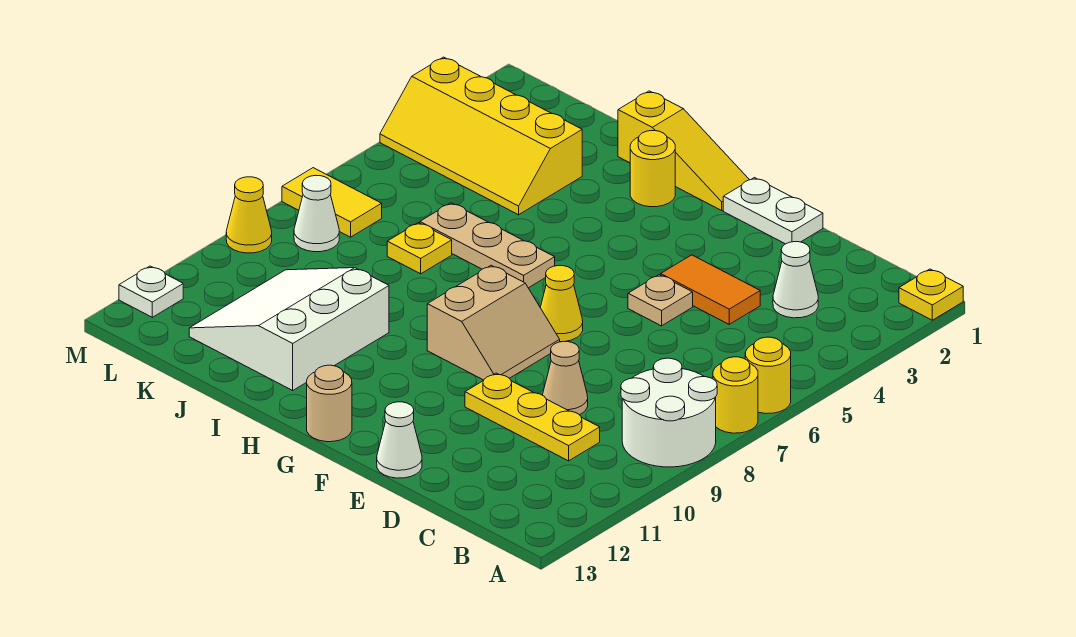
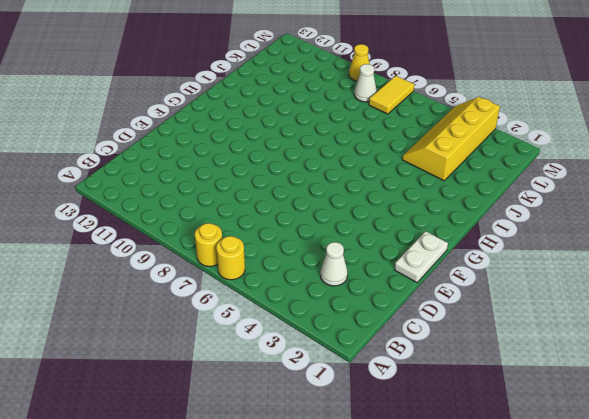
none -> yellow 1x1 plate [899,269,963,320]
none -> white 2x2 round brick [621,358,717,467]
none -> yellow 1x3 plate [465,373,600,461]

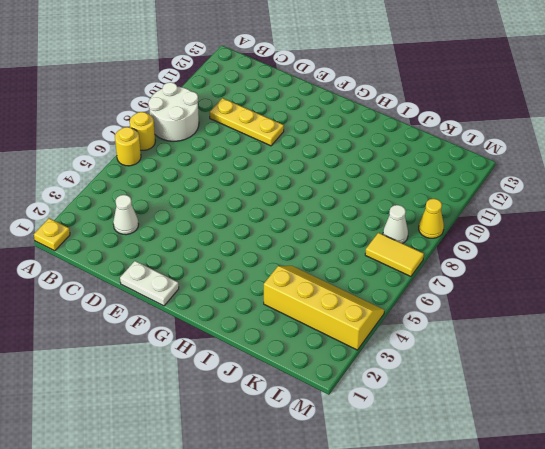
none -> orange 1x2 tile [661,255,760,324]
none -> tan 1x1 cone [543,341,588,415]
none -> tan 1x1 plate [628,275,693,326]

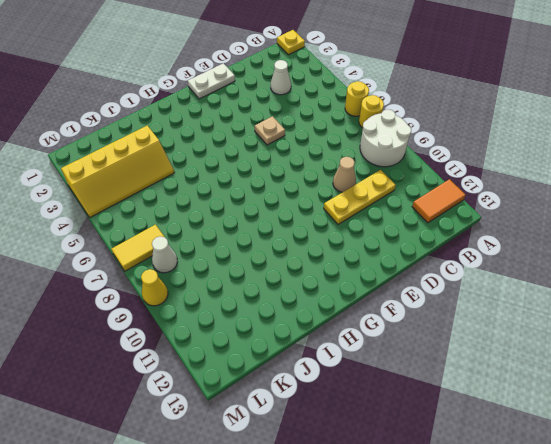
orange 1x2 tile [412,179,466,223] -> orange 1x2 tile moved to [661,255,760,324]
none -> white 1x1 cone [377,402,422,478]
none -> yellow 1x1 cone [540,266,583,342]
none -> tan 2x2 slope [427,265,560,380]

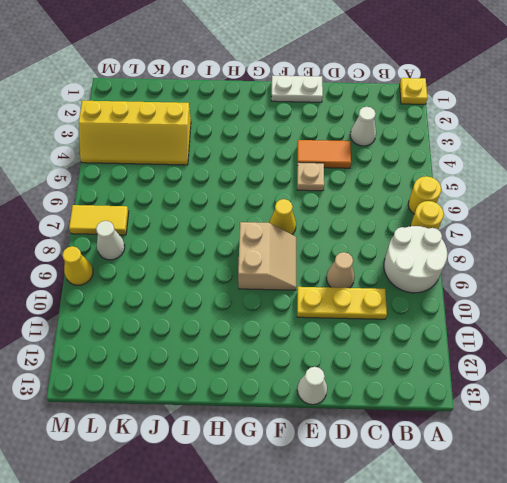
none -> yellow 1x3 slope [618,91,749,210]
none -> tan 1x1 round brick [307,365,352,442]
none -> yellow 1x1 round brick [630,131,675,207]

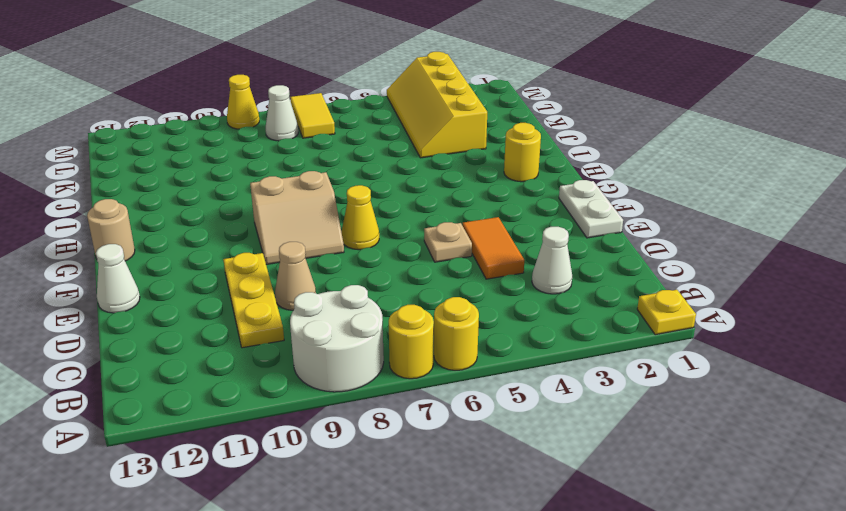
none -> yellow 1x3 slope [618,91,749,210]
none -> tan 1x3 plate [420,203,555,288]
none -> white 3x3 slope [189,268,389,390]

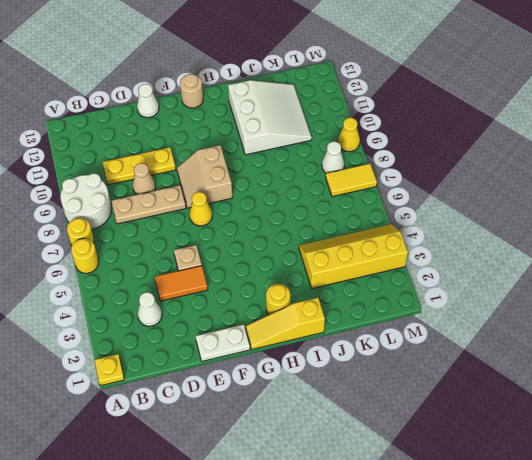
tan 1x3 plate [111,185,186,224] -> tan 1x3 plate moved to [420,203,555,288]
none -> yellow 1x1 plate [387,223,452,274]
none -> white 1x1 plate [119,266,183,317]

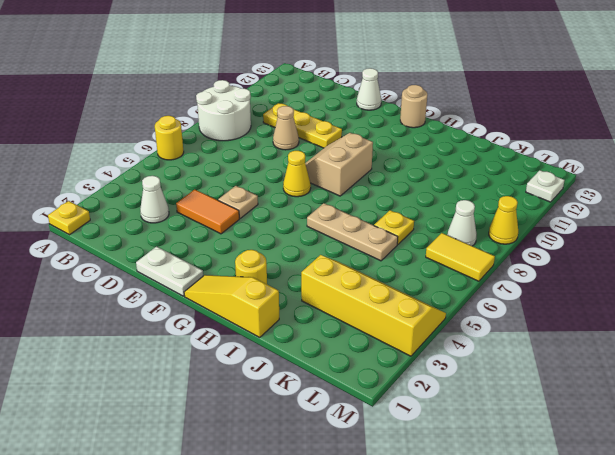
none -> yellow 1x1 round brick [713,357,758,433]
none -> white 3x3 slope [189,268,389,390]

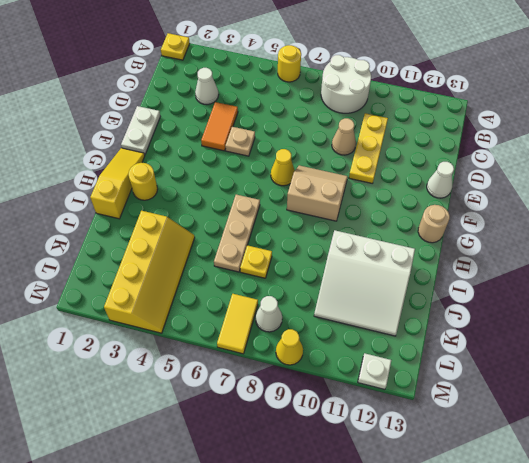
none -> yellow 1x1 round brick [713,357,758,433]

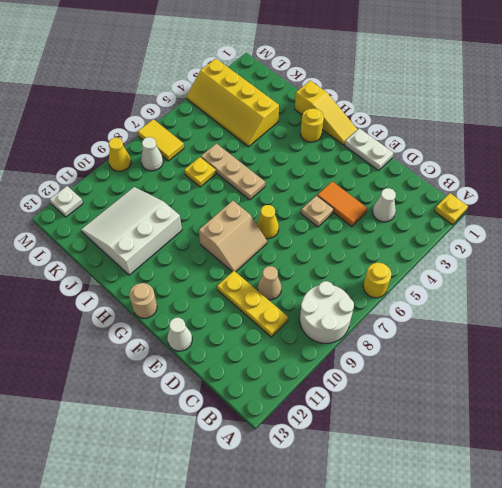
none -> yellow 1x1 round brick [713,357,758,433]

